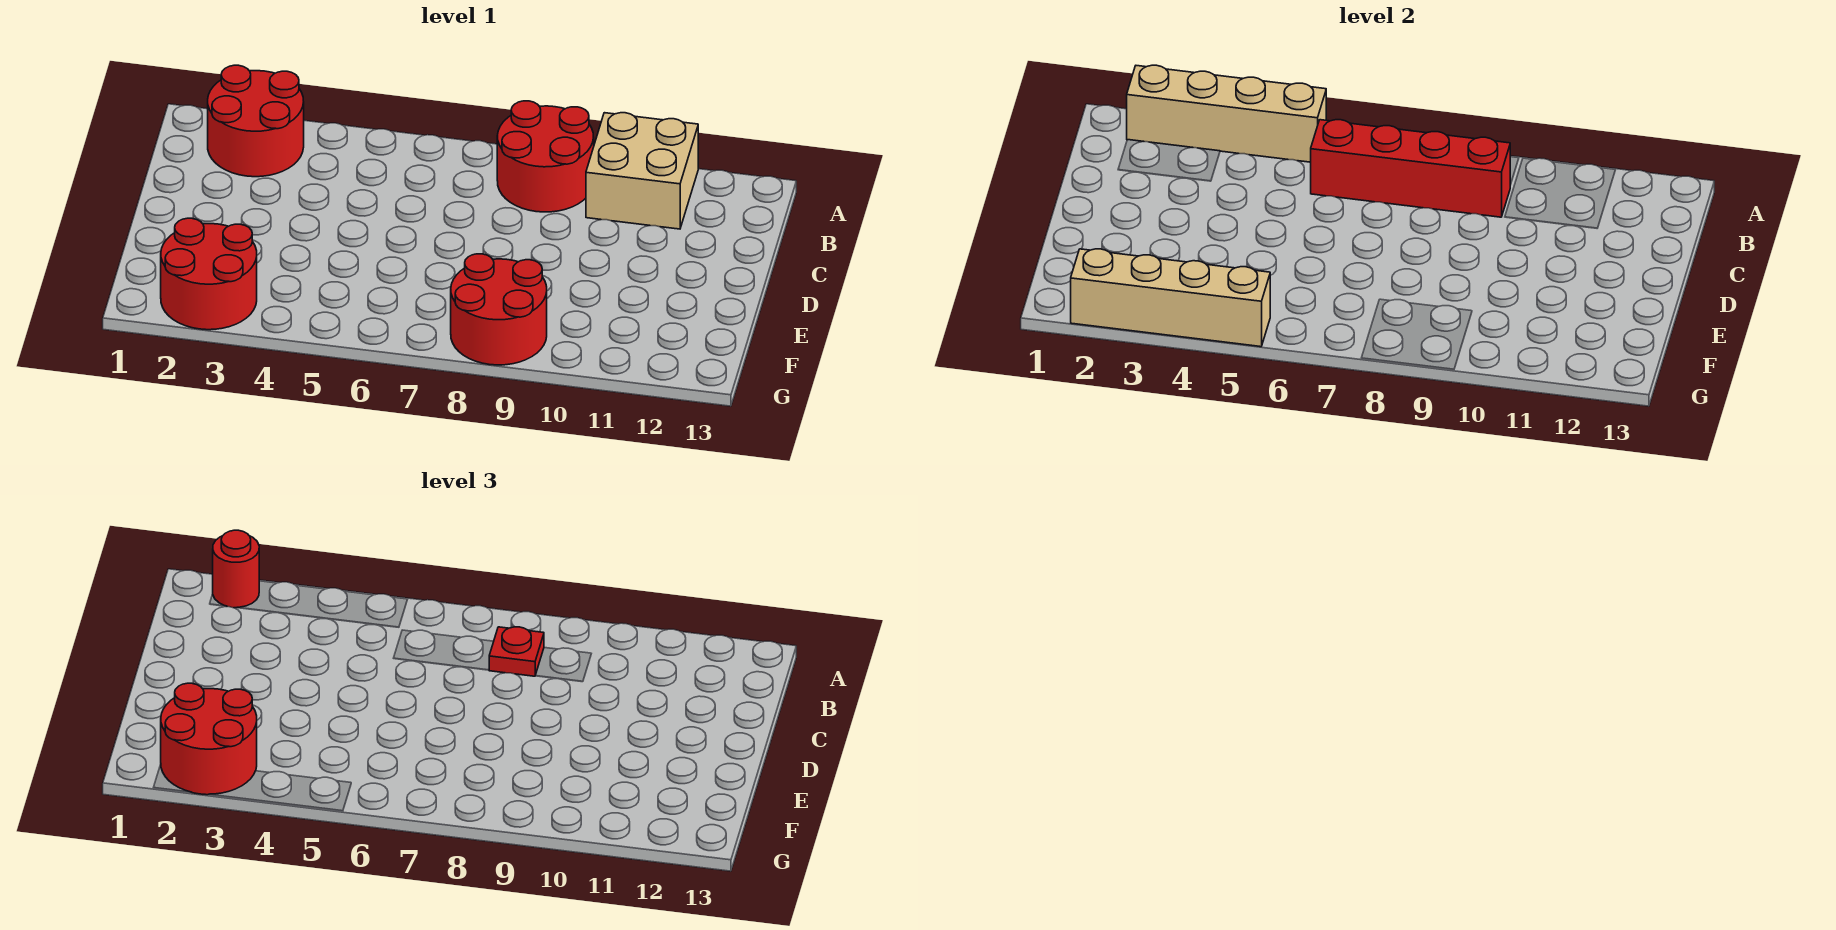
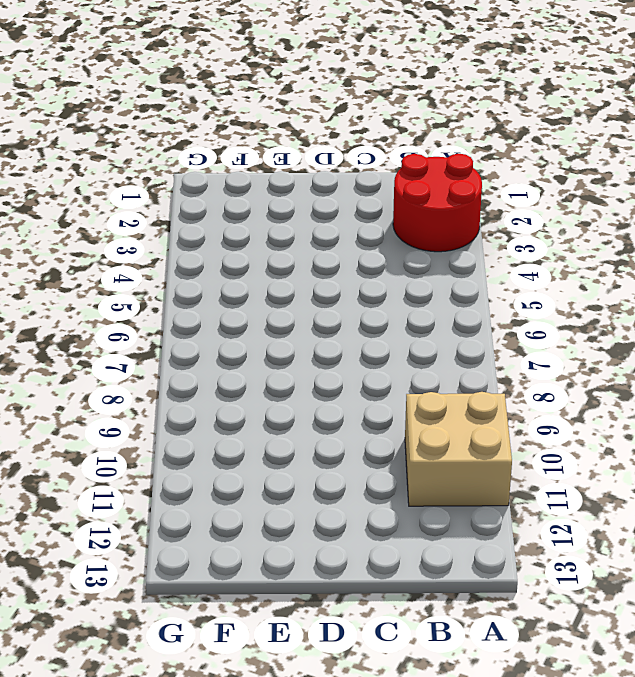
none -> red 2x2 round brick [497,101,594,212]
none -> red 2x2 round brick [161,218,257,330]

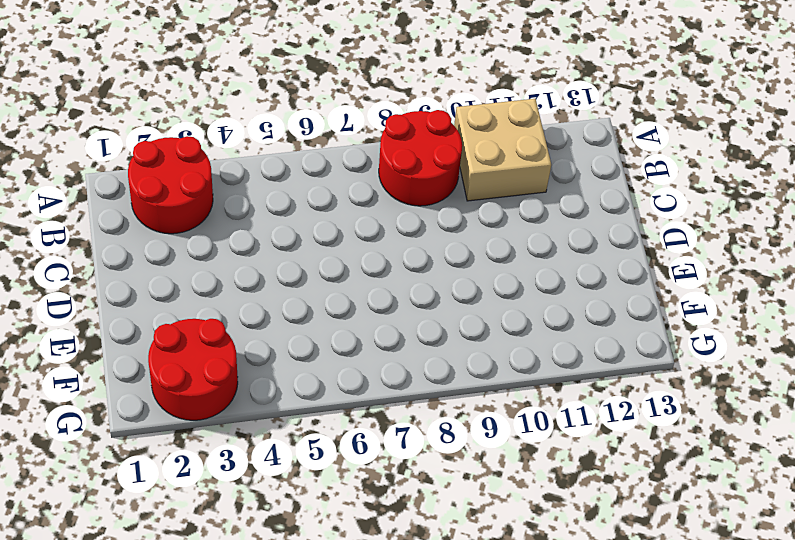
none -> red 2x2 round brick [451,254,547,365]
none -> tan 1x4 brick [1127,65,1326,162]

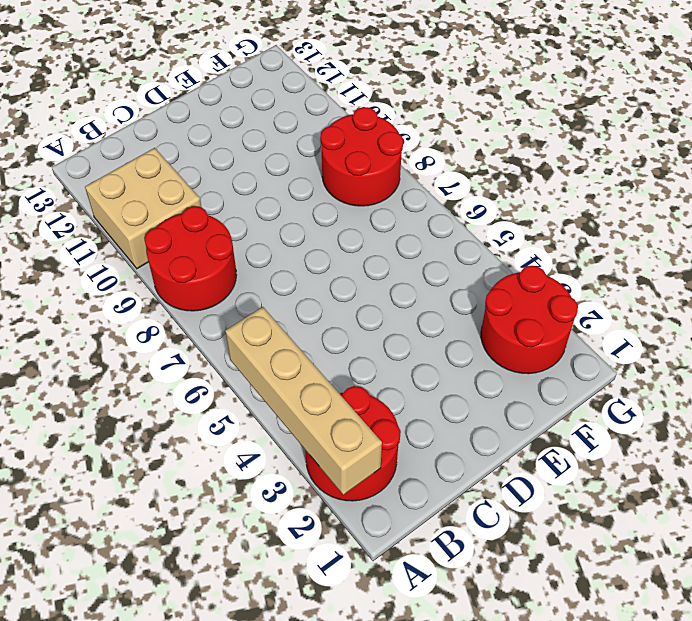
none -> red 1x4 brick [1311,120,1510,217]
none -> tan 1x4 brick [1071,249,1270,347]

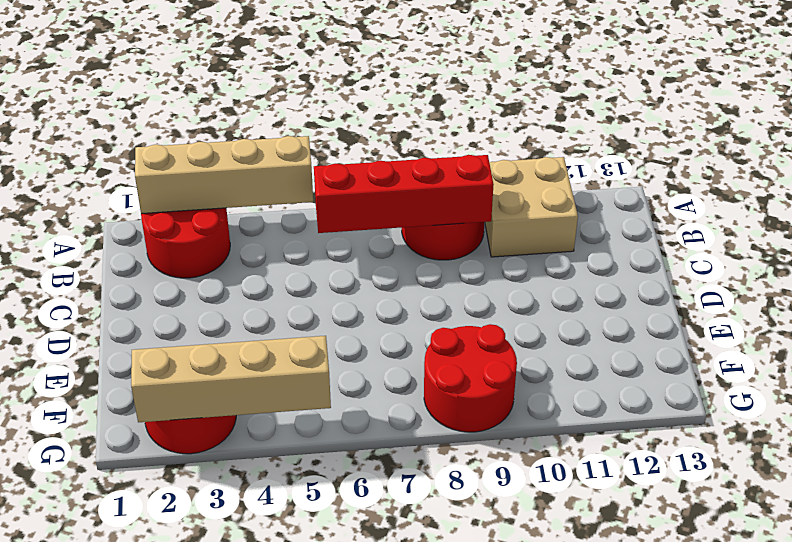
none -> red 1x1 round brick [213,530,259,608]
none -> red 1x1 plate [489,627,544,676]

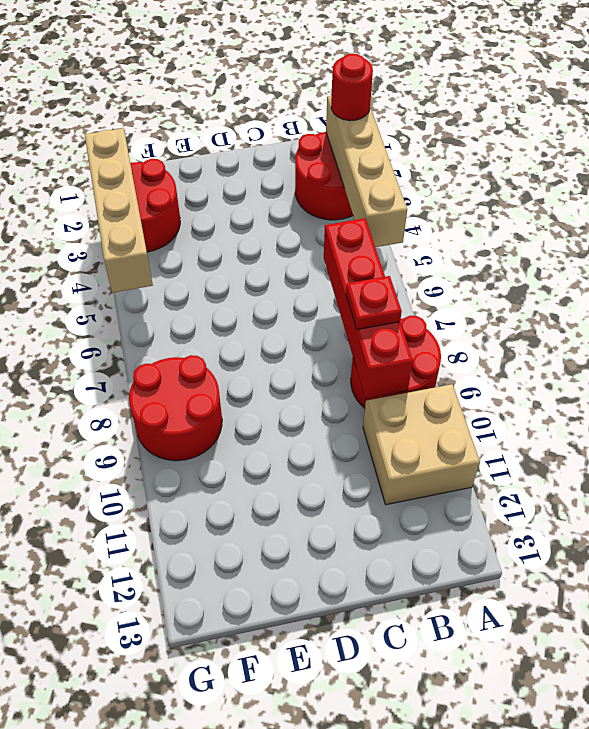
none -> red 2x2 round brick [161,683,257,795]

